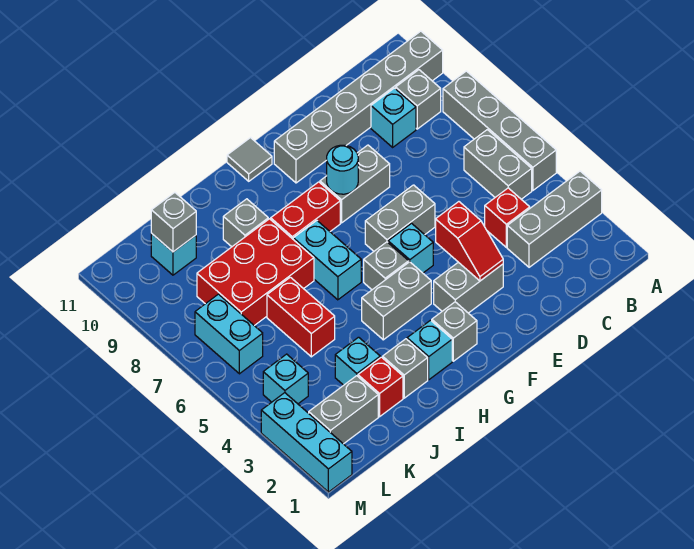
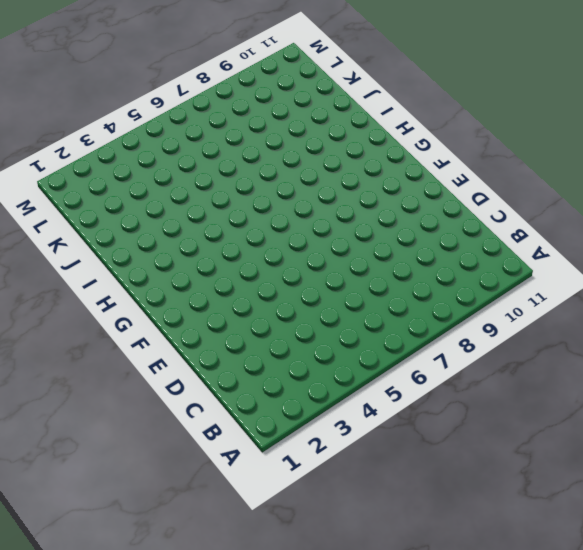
none -> grey 1x3 brick [507,171,602,267]
none -> grey 1x4 brick [443,71,556,190]
none -> grey 1x6 brick [274,31,443,183]
none -> grey 1x2 brick [464,130,532,199]

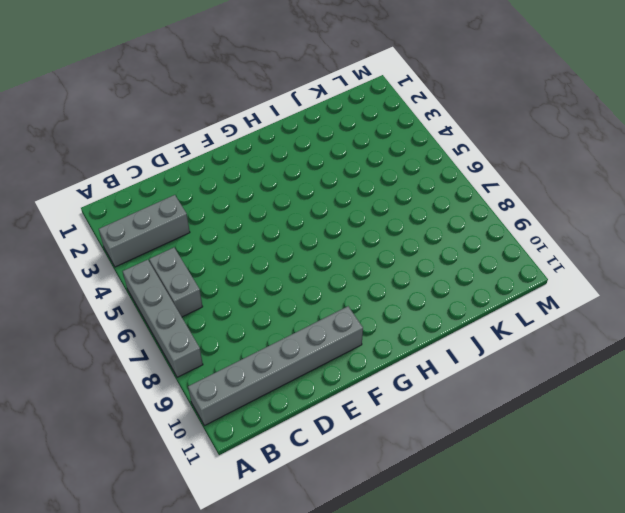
none -> grey 1x1 brick [396,70,441,129]
none -> red 1x1 brick [485,188,530,247]
none -> cyan 1x1 brick [371,88,416,147]
none -> grey 1x2 brick [434,262,503,313]

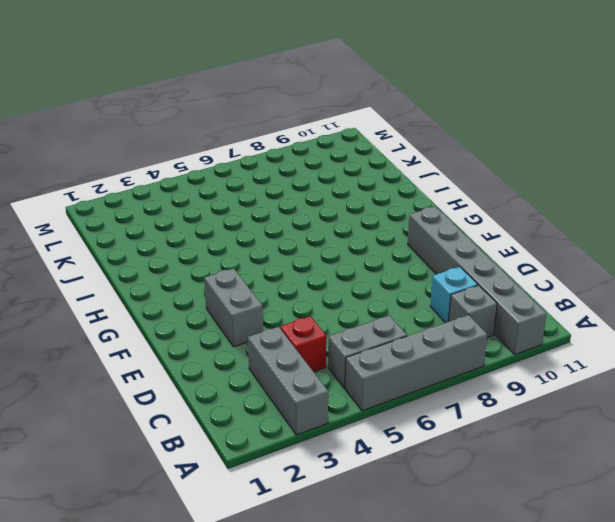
none -> grey 1x2 brick [365,185,435,251]
none -> grey 1x2 brick [320,145,390,223]
none -> cyan 1x1 brick [388,223,433,273]
none -> grey 1x1 brick [432,302,477,361]

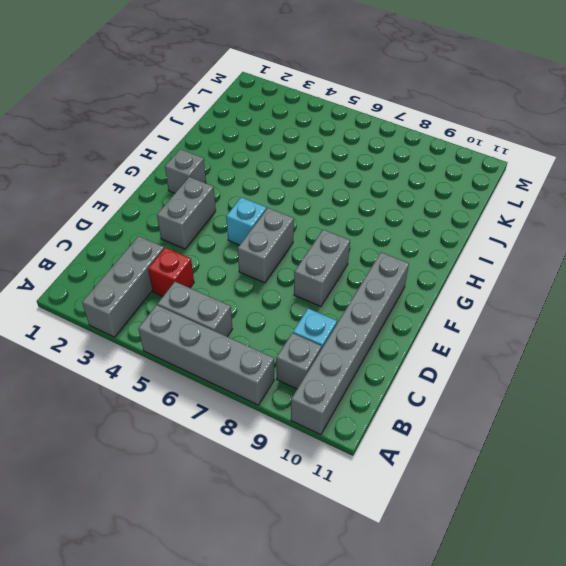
none -> grey 1x2 brick [362,262,431,340]
none -> grey 1x1 brick [364,242,409,290]
none -> red 1x2 brick [271,182,340,239]
none -> grey 1x1 tile [227,138,272,181]

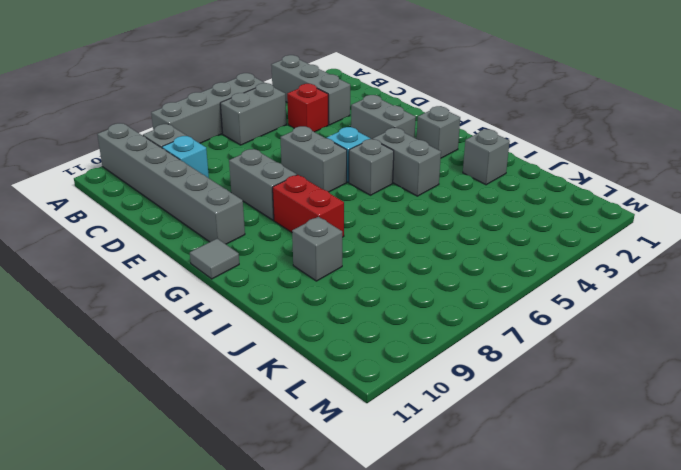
none -> cyan 1x1 brick [407,320,452,380]
none -> cyan 1x2 brick [293,221,361,300]
none -> red 2x3 brick [197,219,314,326]
none -> red 1x1 brick [358,357,403,417]

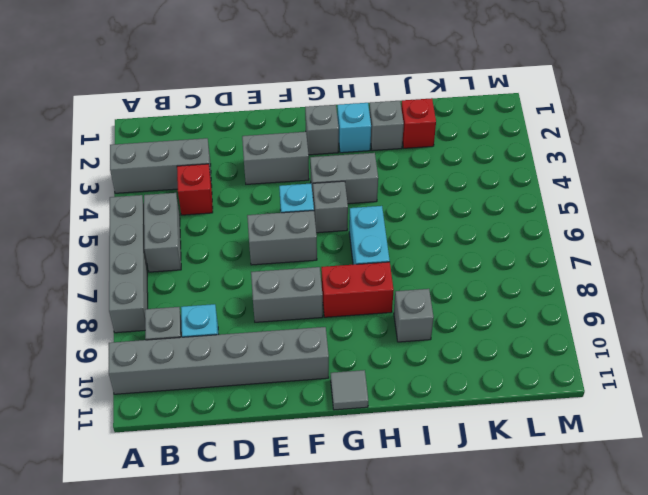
none -> red 2x3 brick [197,219,314,326]
none -> cyan 1x1 brick [335,337,380,385]
none -> red 1x2 brick [267,277,335,357]
none -> grey 1x2 brick [309,376,378,444]

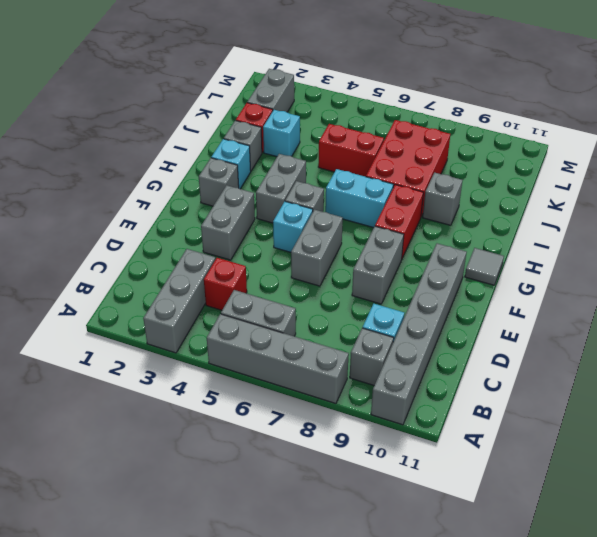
none -> cyan 1x1 brick [151,233,196,275]
none -> cyan 1x1 brick [263,354,308,404]
none -> cyan 1x2 brick [195,294,263,374]
none -> cyan 1x3 brick [261,393,352,492]

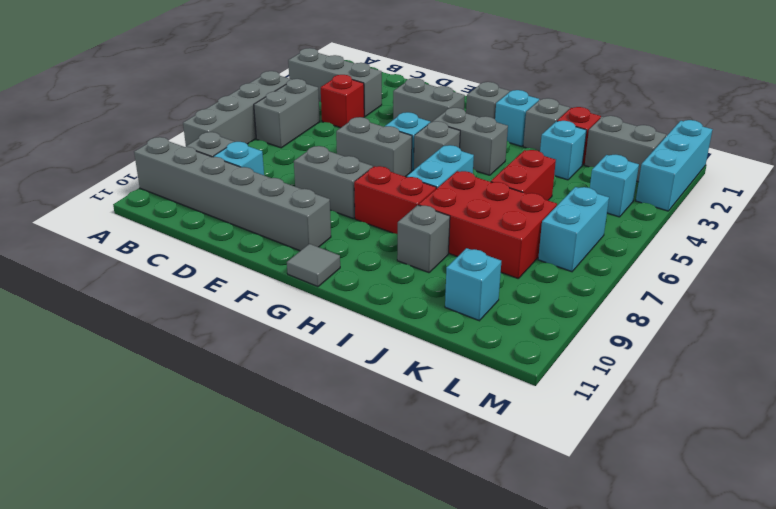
none -> red 1x2 slope [436,202,503,281]
none -> cyan 1x1 round brick [327,145,358,194]
none -> grey 1x1 brick [151,192,196,252]

